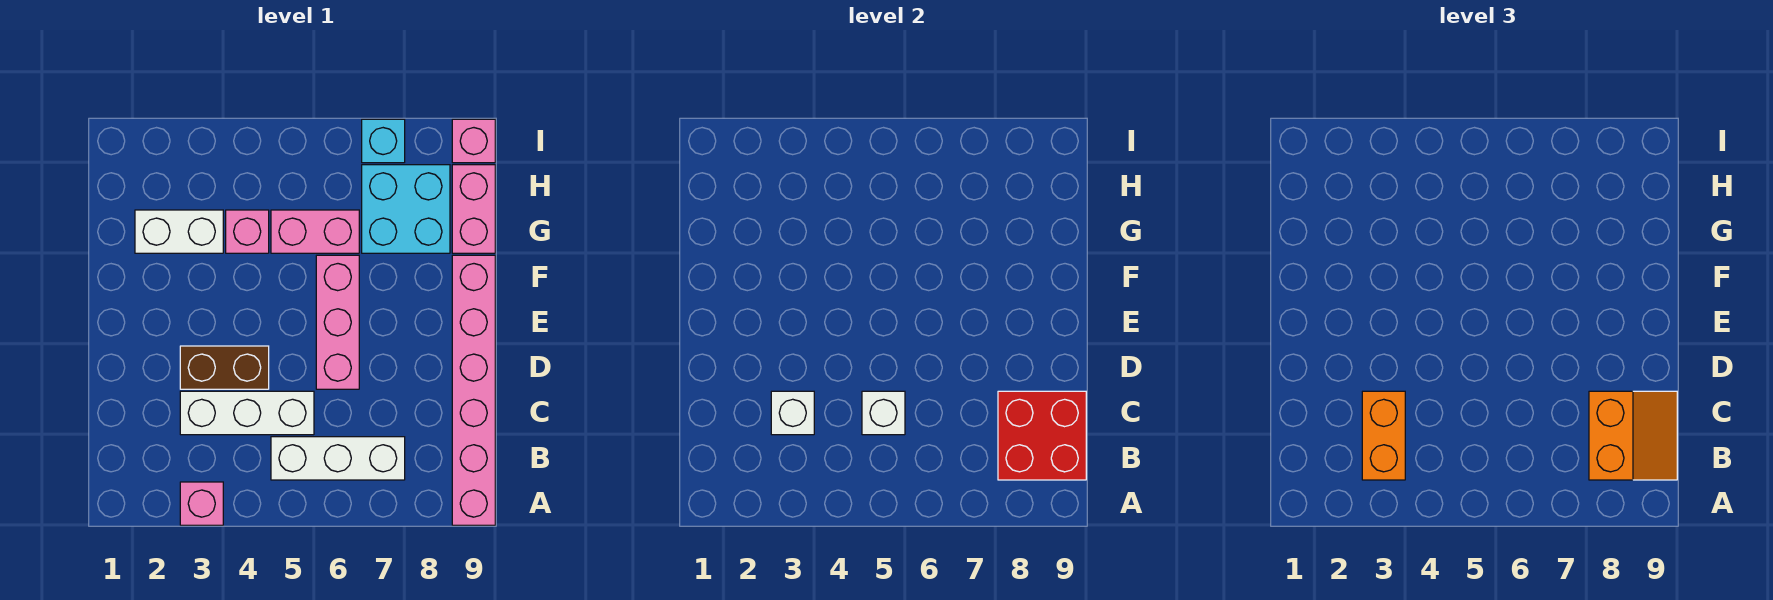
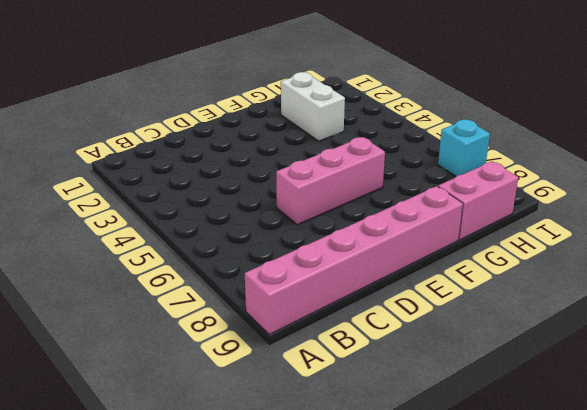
none -> pink 1x1 brick [180,482,223,525]
none -> white 1x3 brick [271,437,405,480]
none -> white 1x3 brick [180,391,314,435]

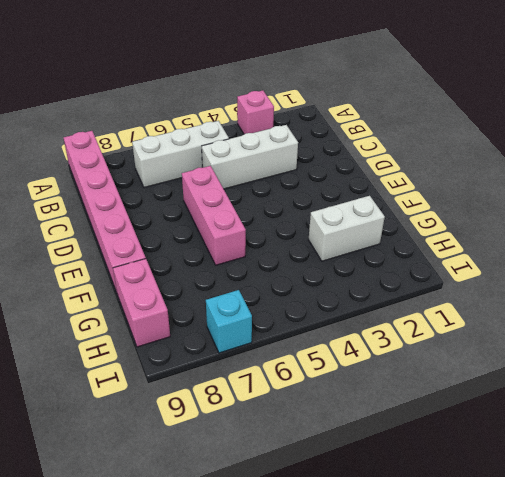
none -> brown 1x2 brick [180,346,269,389]
none -> pink 1x1 brick [226,210,269,253]
none -> pink 1x2 brick [271,210,359,253]

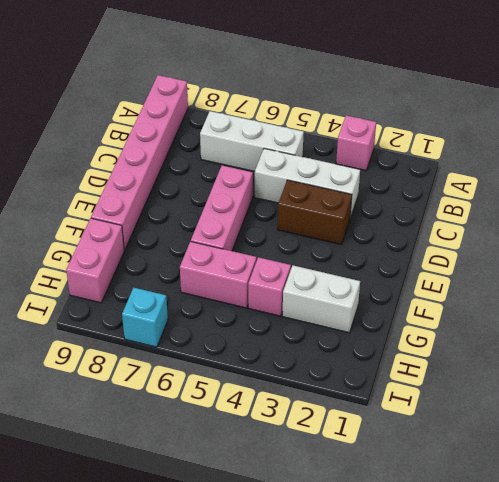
none -> cyan 2x2 brick [362,165,450,253]
none -> pink 1x1 brick [452,119,495,163]
none -> red 2x2 brick [998,391,1086,480]

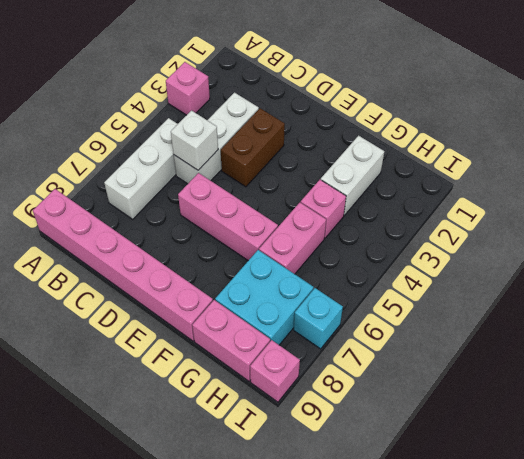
none -> red 2x2 brick [998,391,1086,480]
none -> white 1x1 brick [771,391,814,435]
none -> orange 1x2 brick [1362,391,1405,480]

